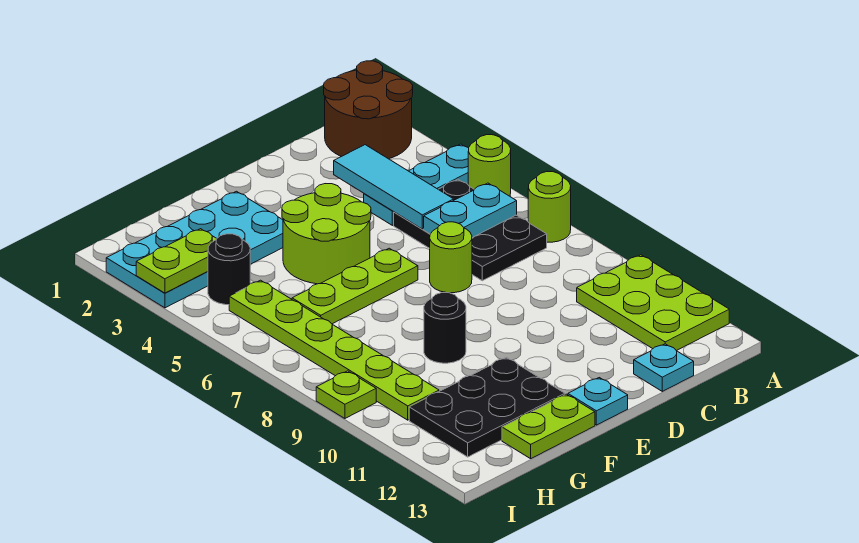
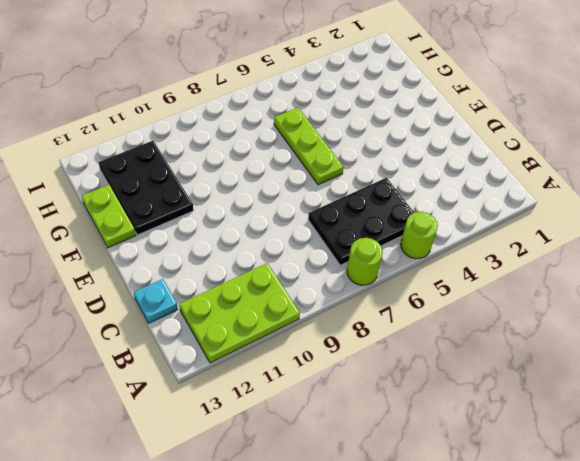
none -> brown 2x2 round brick [324,61,413,159]
none -> cyan 1x3 plate [364,144,469,225]
none -> lime 1x1 round brick [430,222,472,293]

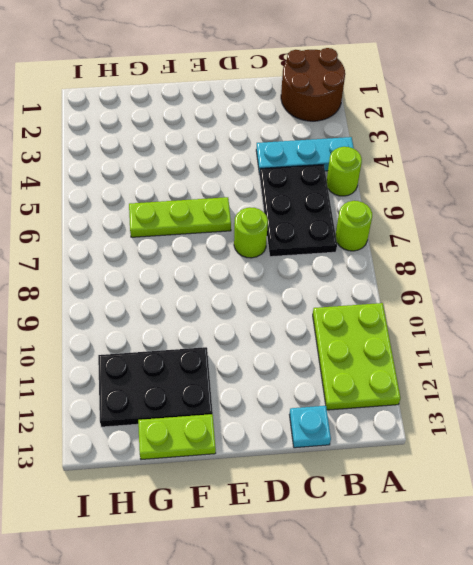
none -> lime 2x2 round brick [282,184,371,284]
none -> cyan 1x1 plate [568,378,628,425]
none -> cyan 2x4 plate [106,191,283,308]

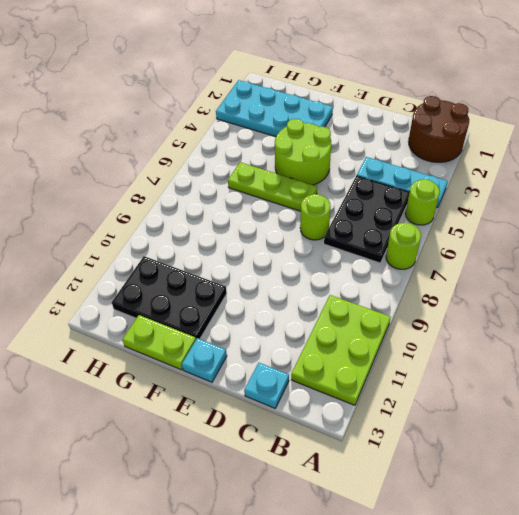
none -> black 1x1 round brick [424,293,466,363]
none -> black 1x1 round brick [208,234,250,305]
none -> lime 1x6 plate [229,280,439,420]

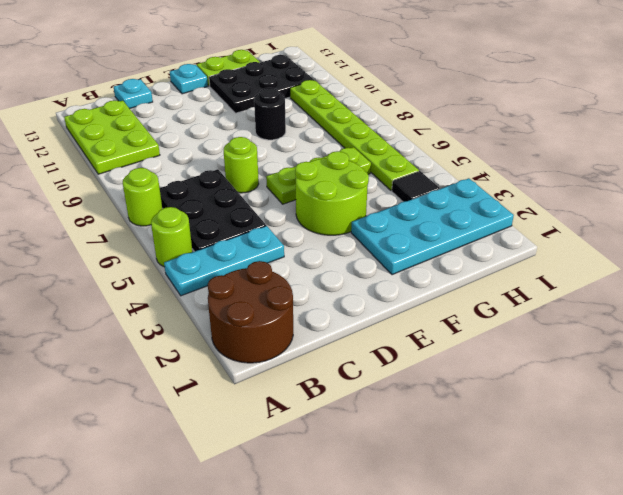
black 1x1 tile [392,171,440,202] -> black 1x1 round brick [208,234,250,305]
none -> lime 1x1 plate [316,371,376,418]
none -> cyan 1x2 plate [424,183,517,237]
none -> cyan 1x3 tile [334,145,454,229]

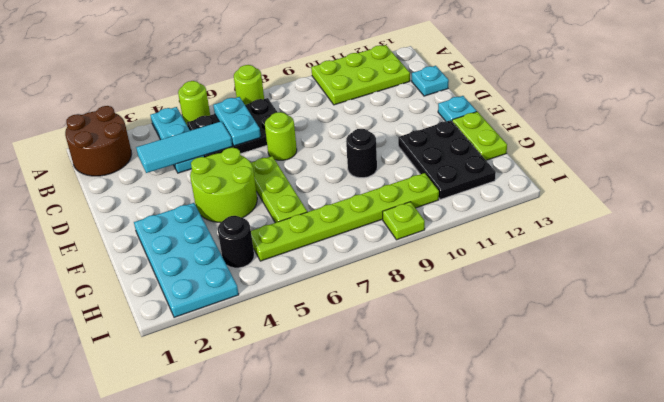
none -> lime 1x2 plate [136,229,217,293]

